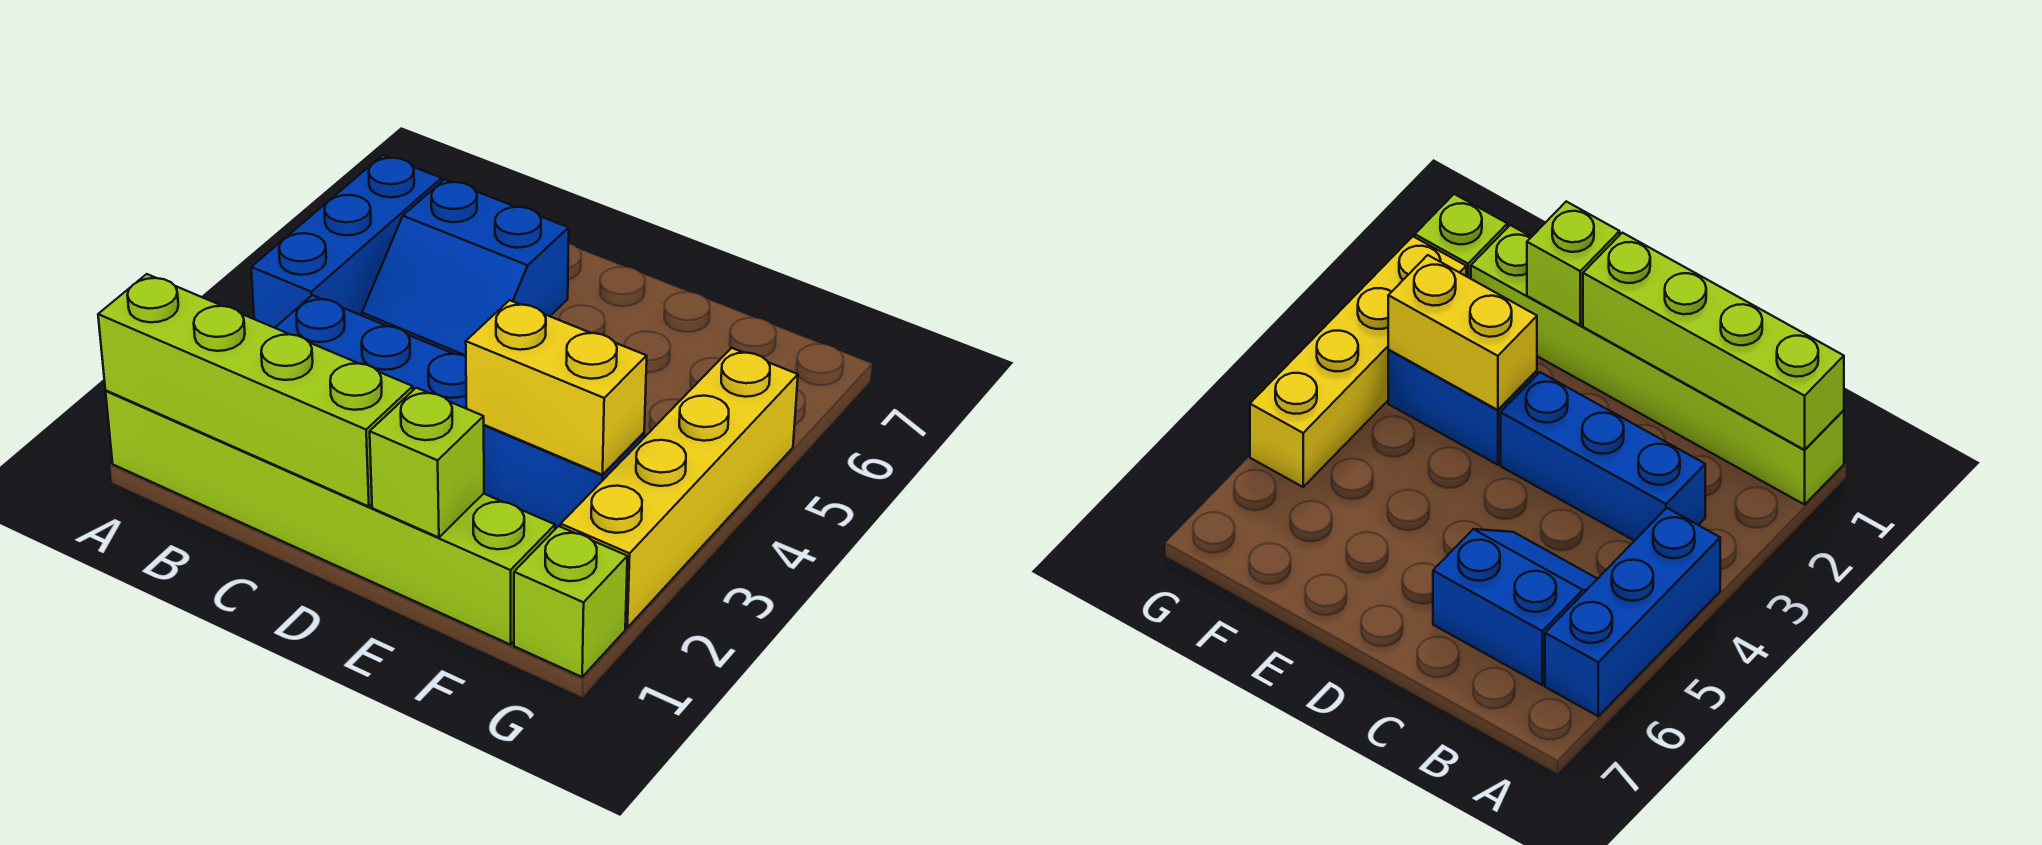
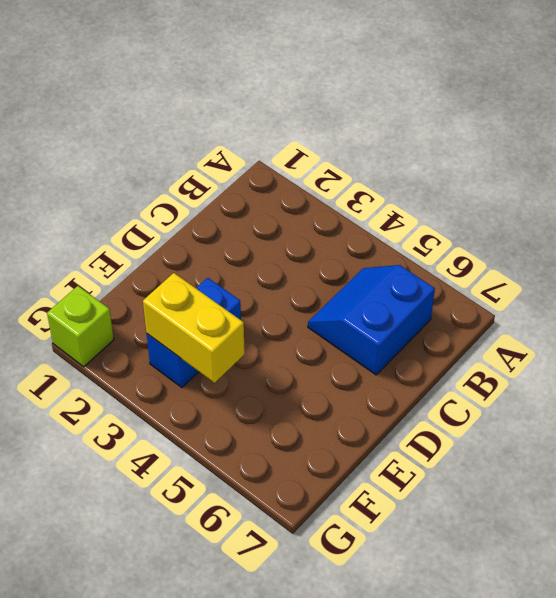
yellow 1x2 brick [143,273,245,383] -> yellow 1x2 brick turned to [466,300,647,475]
none -> lime 1x6 brick [106,391,555,645]
none -> blue 1x3 brick [251,155,442,328]

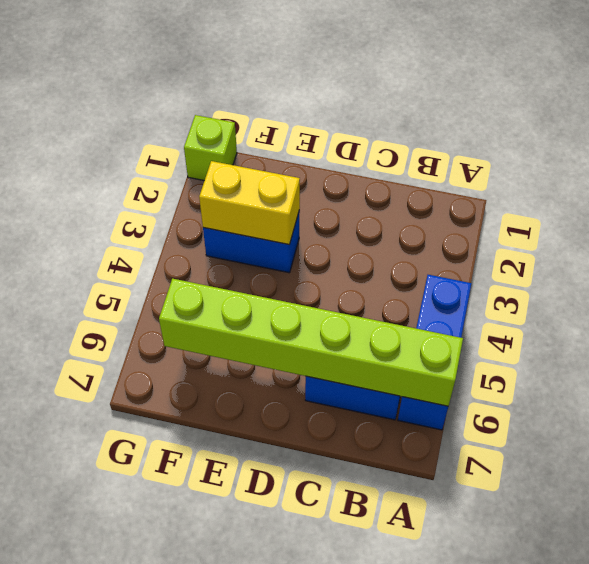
lime 1x6 brick [159,279,463,406] -> lime 1x6 brick moved to [106,391,555,645]
none -> blue 1x3 brick [275,295,467,409]
none -> yellow 1x4 brick [561,348,798,628]

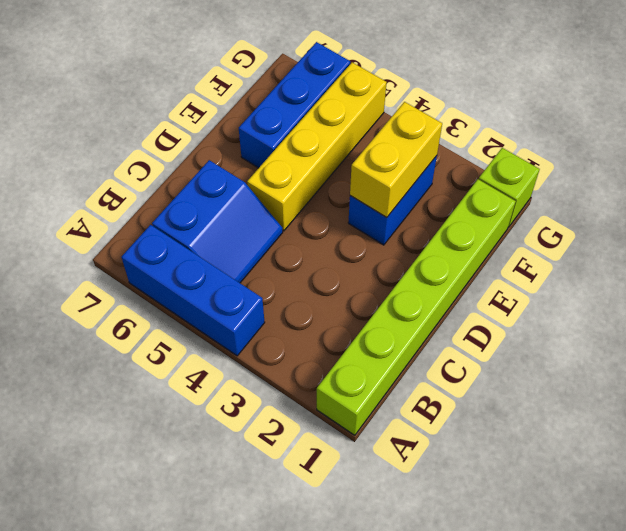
yellow 1x4 brick [247,62,387,231] -> yellow 1x4 brick turned to [561,348,798,628]
blue 1x3 brick [239,42,350,168] -> blue 1x3 brick moved to [275,295,467,409]
none -> lime 1x4 brick [98,274,413,507]
none -> lime 1x1 brick [370,388,484,538]

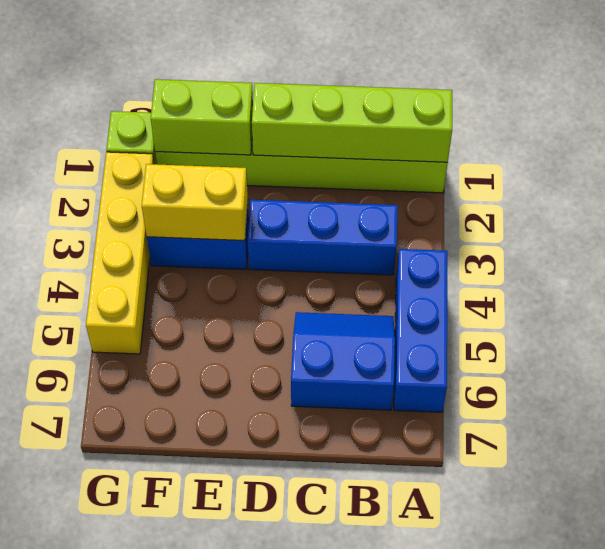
lime 1x2 brick [151,79,253,155] -> lime 1x1 brick [370,388,484,538]

